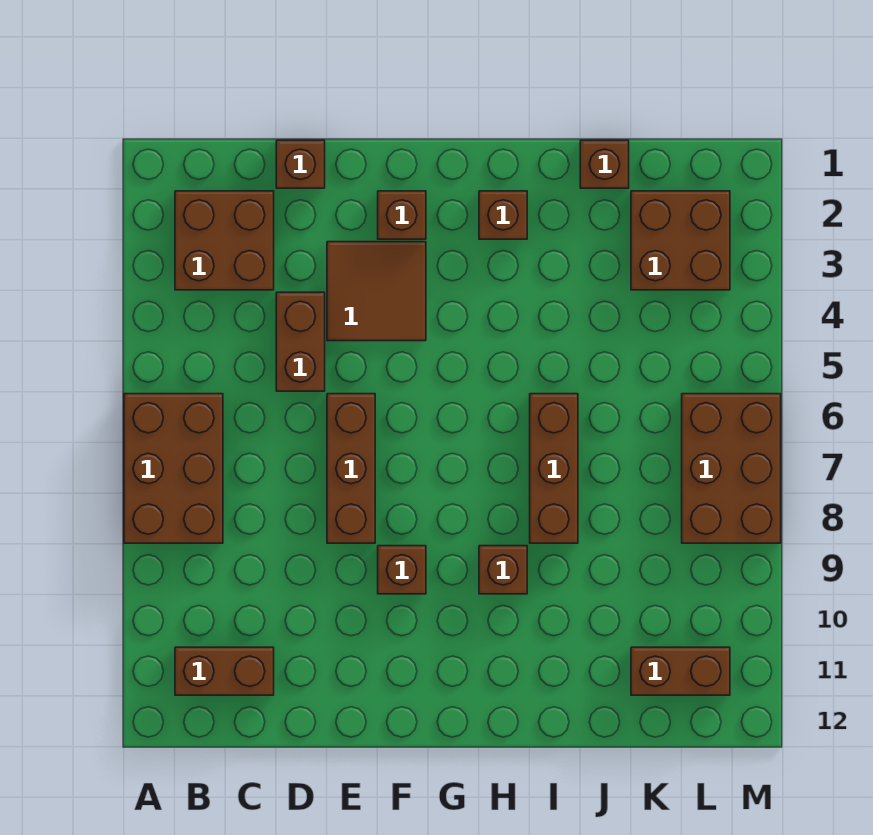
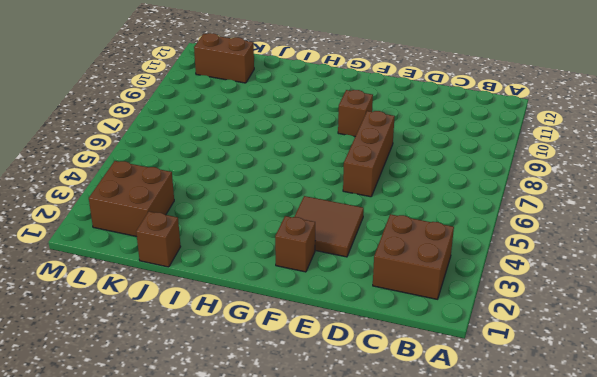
none -> brown 2x3 brick [124,394,223,543]
none -> brown 1x2 brick [175,647,274,695]
none -> brown 1x1 brick [276,140,325,188]

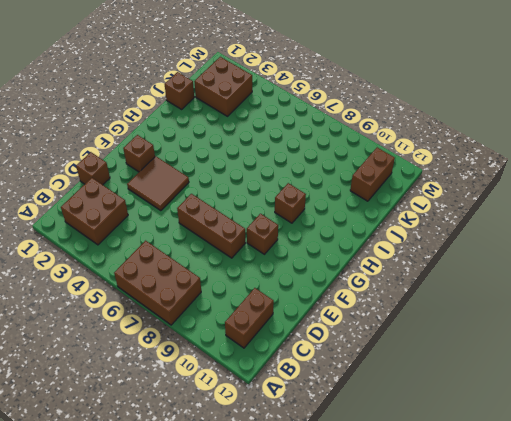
none -> brown 1x2 brick [276,292,325,391]
none -> brown 1x1 brick [479,191,527,239]
none -> brown 1x3 brick [530,394,578,543]

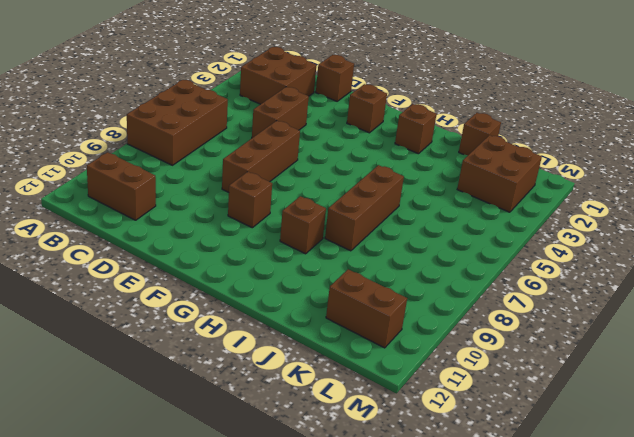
none -> brown 2x2 tile [327,242,426,341]
none -> brown 2x3 brick [682,394,781,543]

